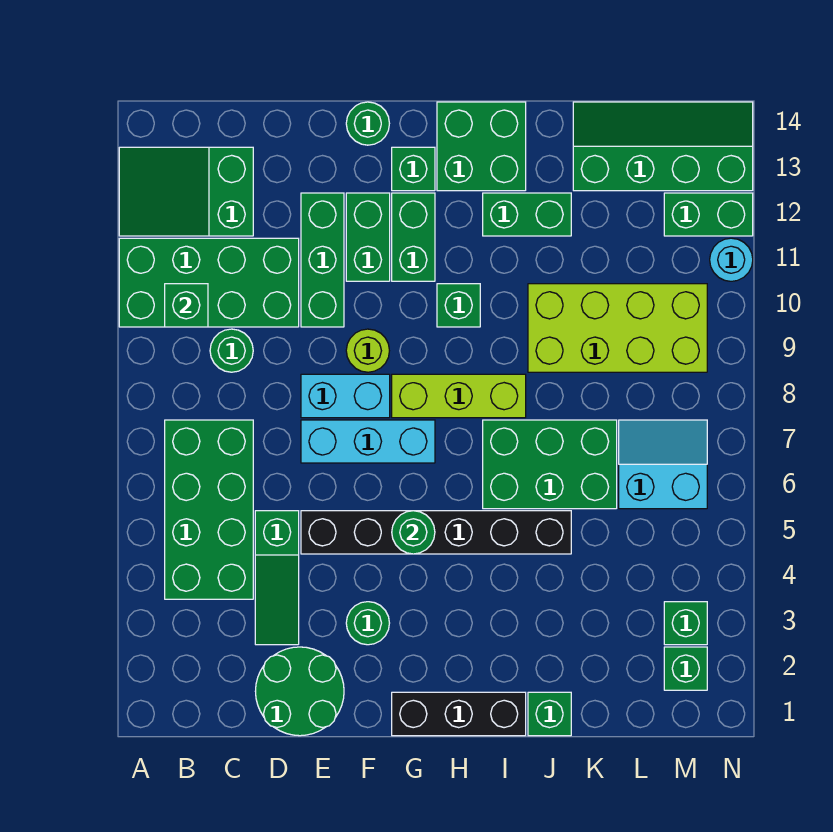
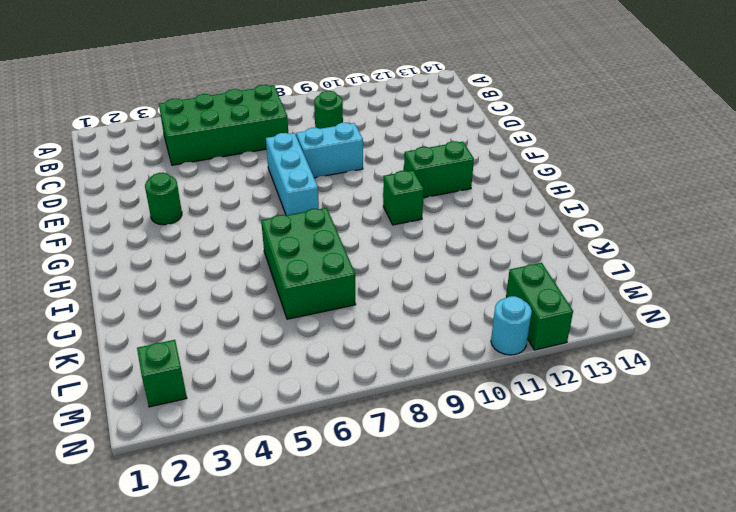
cyan 1x2 brick [296,123,363,178] -> cyan 1x2 brick turned to [301,374,390,418]
none -> green 2x4 brick [119,238,299,327]
none -> green 2x3 slope [119,147,253,236]
none -> green 2x2 round brick [255,647,344,736]
none -> green 1x3 slope [255,511,299,645]

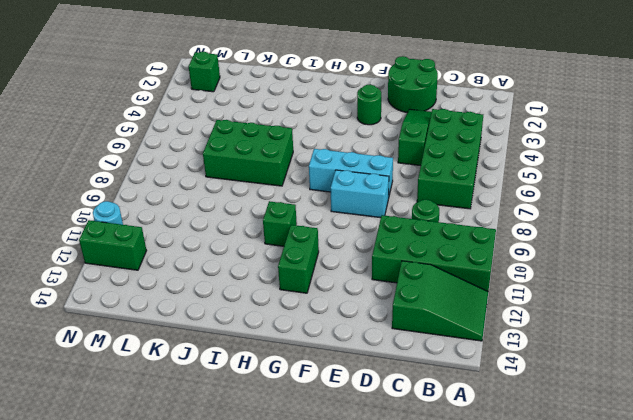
none -> black 1x6 brick [301,511,571,554]
none -> green 1x3 brick [301,193,344,327]
none -> lime 1x1 round brick [346,329,389,372]
none -> green 1x2 brick [346,193,390,281]

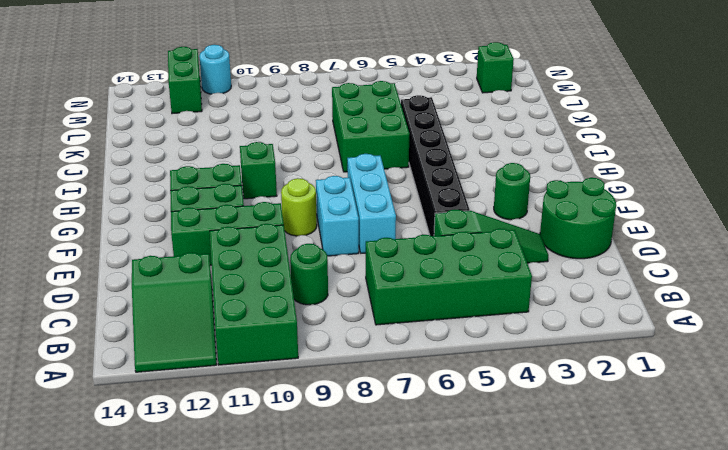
none -> green 1x1 round brick [346,102,389,145]
none -> black 1x3 brick [392,692,526,736]
none -> lime 1x3 brick [392,374,526,418]
none -> green 1x1 brick [392,147,435,191]

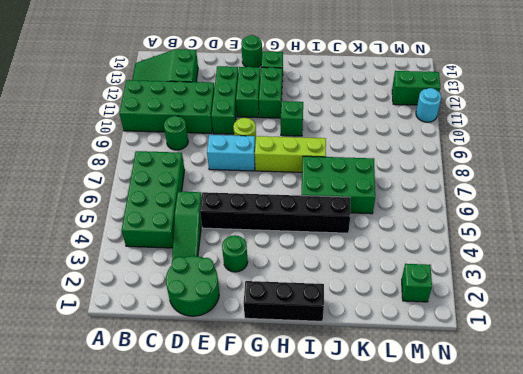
none -> cyan 1x3 brick [301,420,435,463]
none -> green 2x2 brick [437,102,526,191]
none -> green 1x2 brick [483,193,571,236]
none -> green 1x1 brick [528,692,571,736]

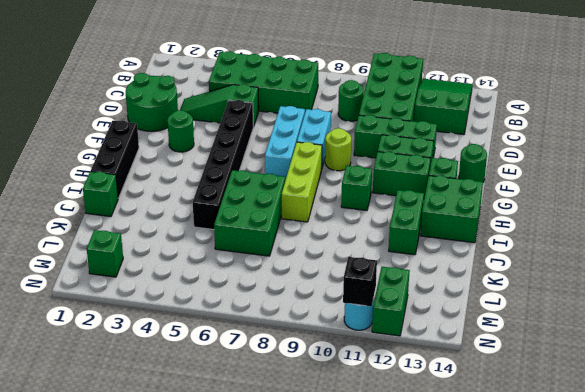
black 1x1 brick [343,257,377,306] -> none
none -> lime 2x4 brick [528,284,707,372]
none -> green 2x4 slope [573,102,753,191]
none -> cyan 2x2 slope [619,420,707,509]
none -> green 1x1 brick [664,602,707,645]

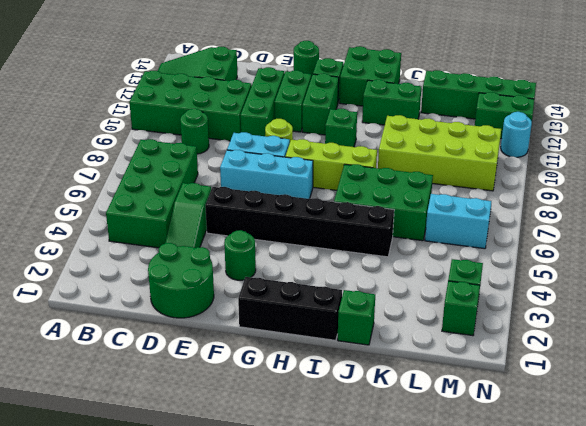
none -> green 1x1 brick [165,284,208,327]
none -> green 1x1 round brick [392,511,435,554]

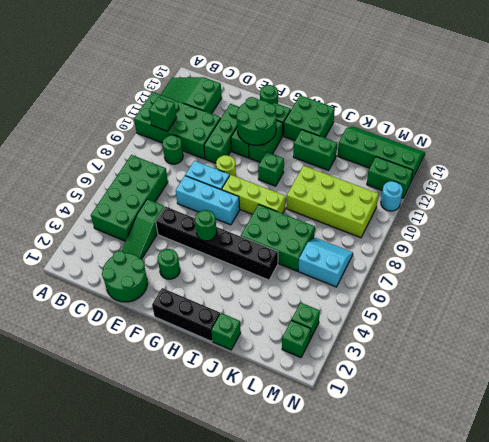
green 2x2 round brick [237,97,276,145] -> none

